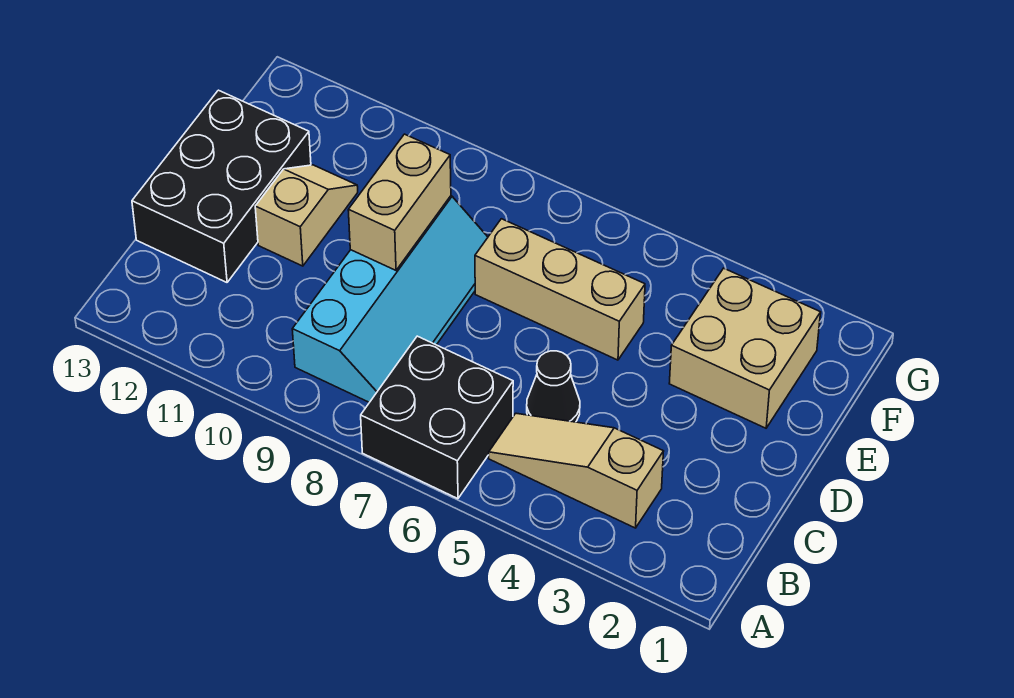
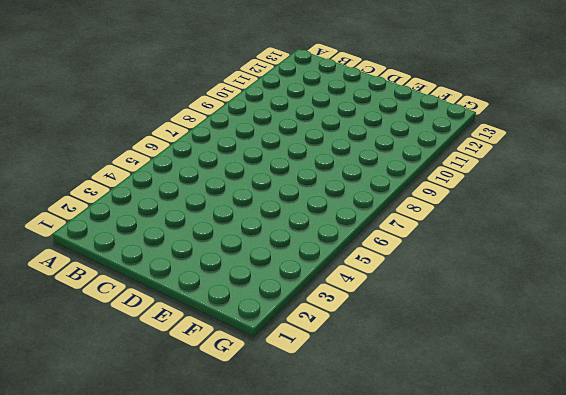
none -> black 2x2 brick [361,336,513,499]
none -> tan 1x3 slope [489,413,664,528]

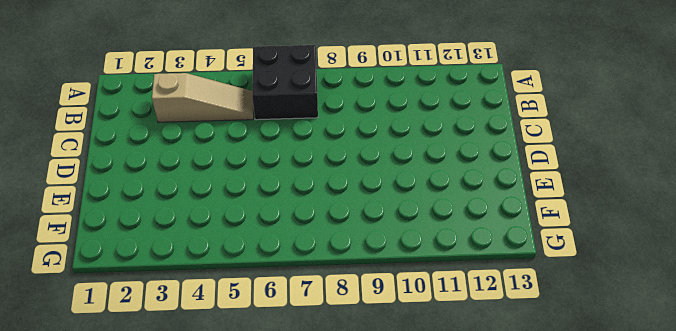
none -> cyan 2x4 slope [292,196,488,402]
none -> black 1x1 cone [527,351,580,422]

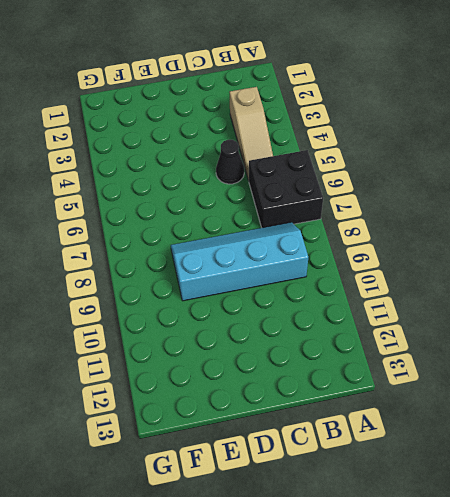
none -> black 2x3 brick [132,90,311,282]
none -> tan 1x2 slope [255,165,358,266]

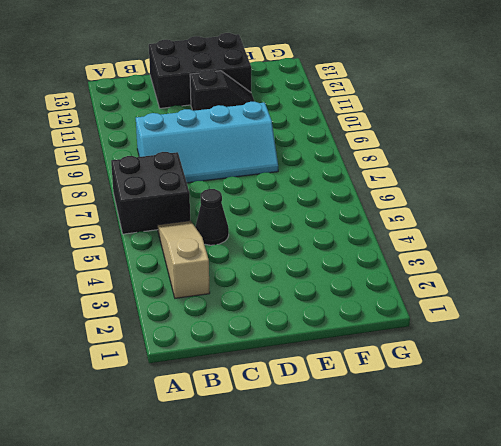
black 1x2 slope [190,70,255,111] -> tan 1x2 slope [255,165,358,266]
none -> tan 2x2 brick [669,268,821,428]
none -> tan 1x3 brick [475,219,645,360]

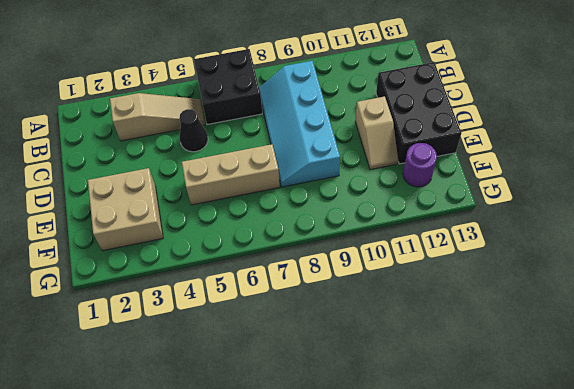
purple 1x1 round brick [403,143,437,187] -> none
none -> tan 1x2 brick [348,134,451,270]

